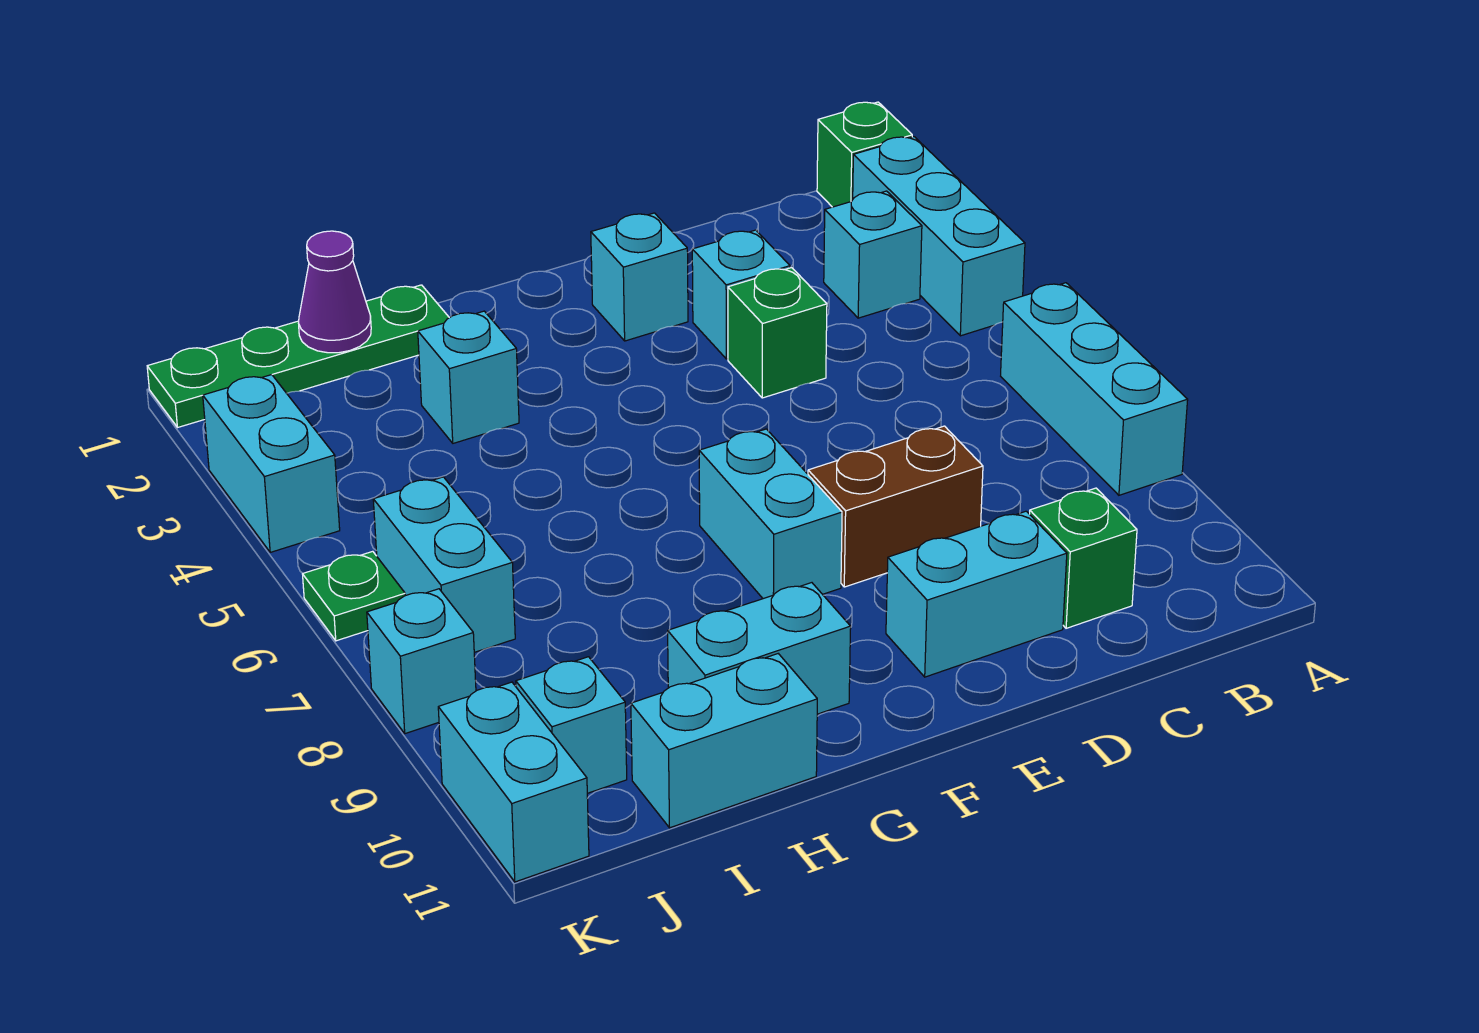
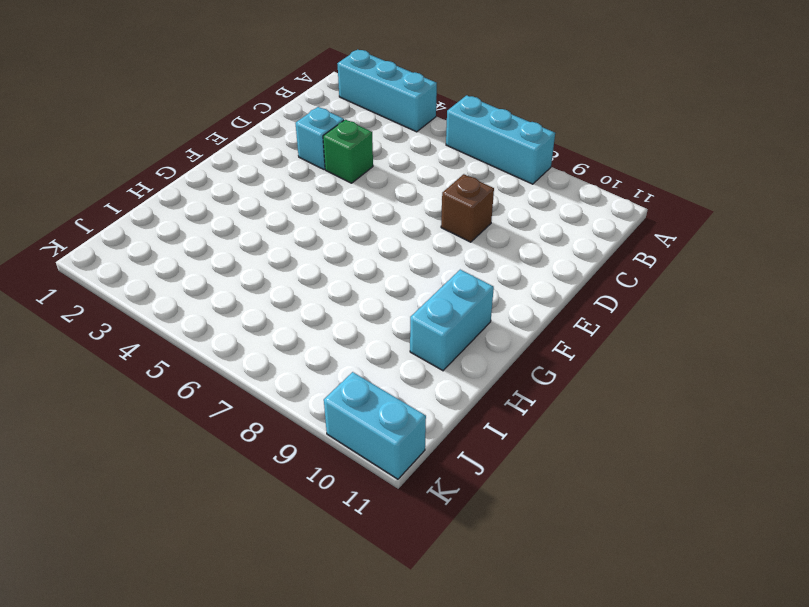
brown 1x1 brick [441,174,494,242] -> brown 1x2 brick [808,426,983,587]
none -> green 1x1 brick [817,102,912,207]
none -> cyan 1x1 brick [824,191,922,318]
none -> green 1x1 brick [1030,488,1137,628]

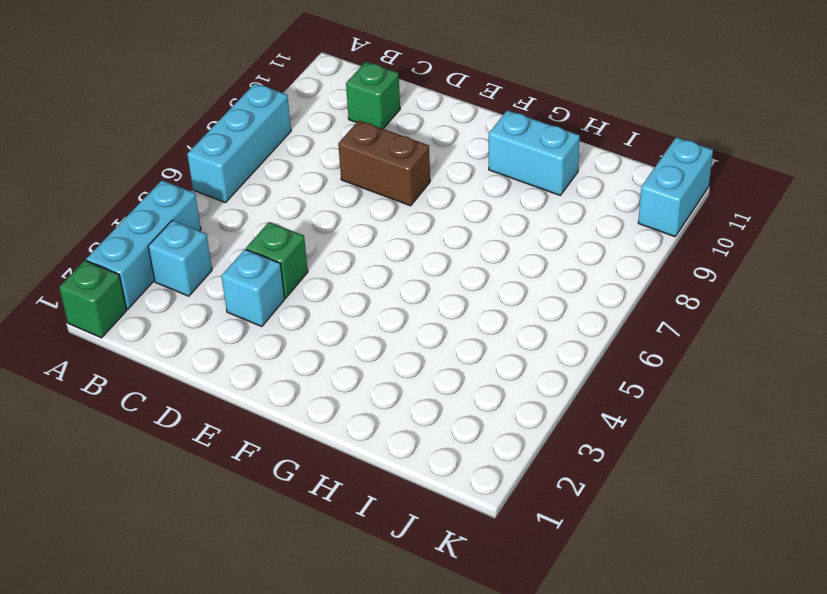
none -> cyan 1x2 brick [886,511,1067,677]
none -> cyan 1x1 brick [591,213,688,341]
none -> cyan 1x2 brick [699,429,842,599]

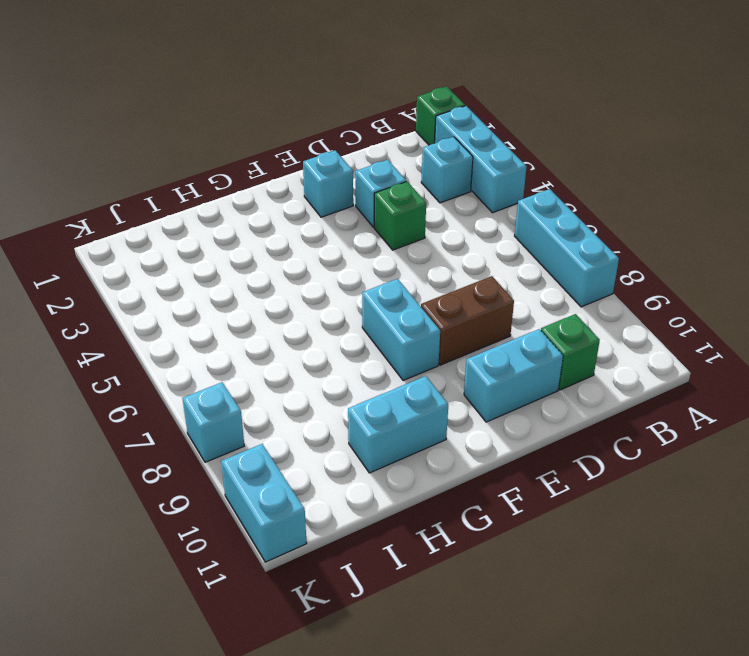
none -> green 1x4 plate [147,285,449,428]
none -> cyan 1x1 brick [418,311,519,443]
none -> cyan 1x2 brick [631,654,817,828]

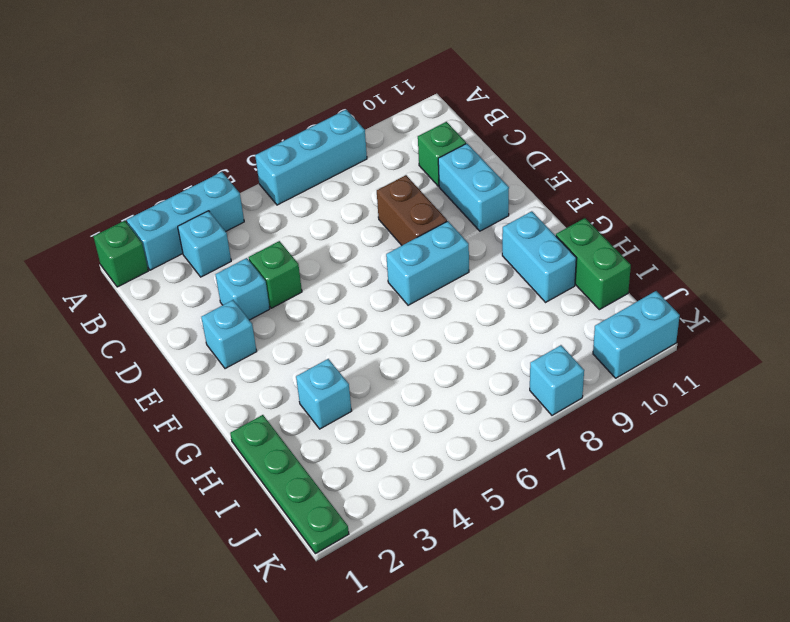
green 1x2 brick [556,218,631,310] -> cyan 1x2 brick [631,654,817,828]
none -> cyan 1x2 brick [373,477,515,652]
none -> cyan 1x1 brick [516,657,627,793]
none -> cyan 1x2 brick [203,375,340,552]

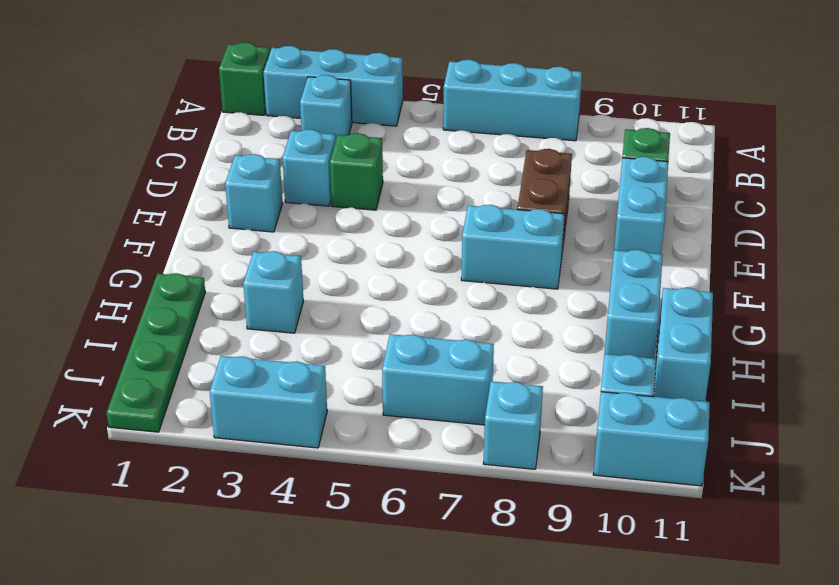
none -> green 1x1 plate [303,551,405,641]
none -> purple 1x1 cone [298,231,371,353]

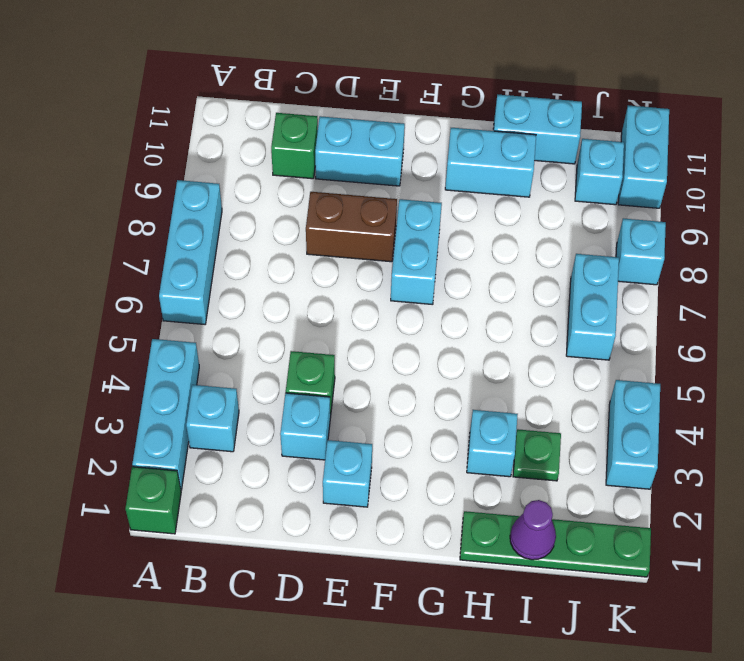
green 1x1 plate [513,429,561,481] -> green 1x1 plate moved to [303,551,405,641]

